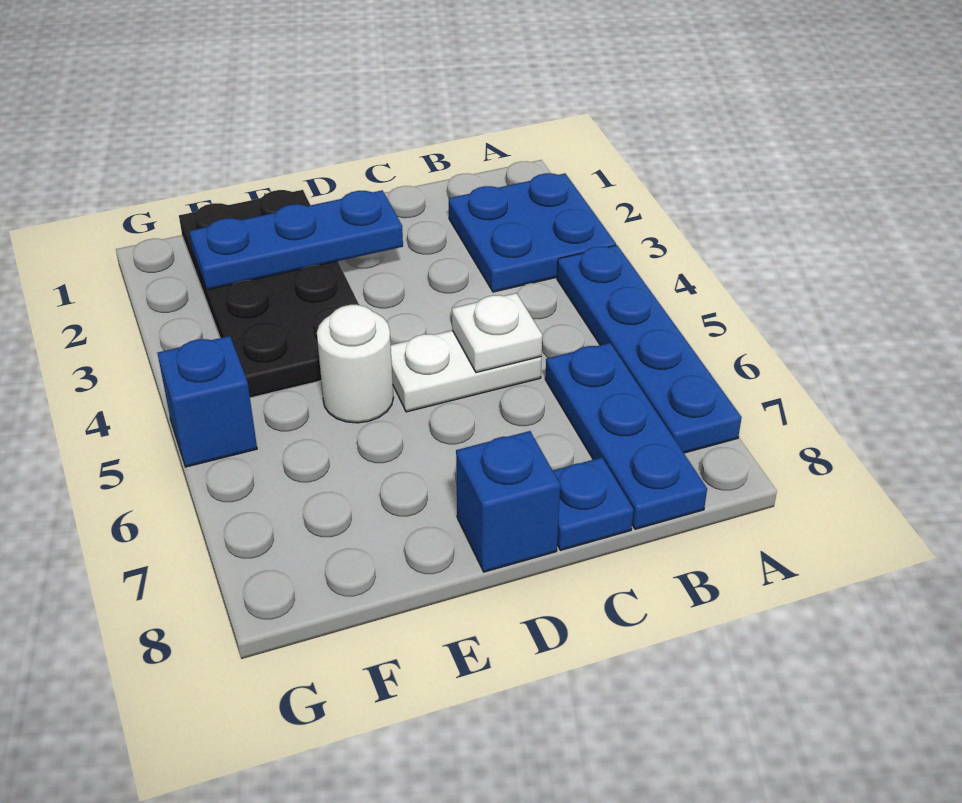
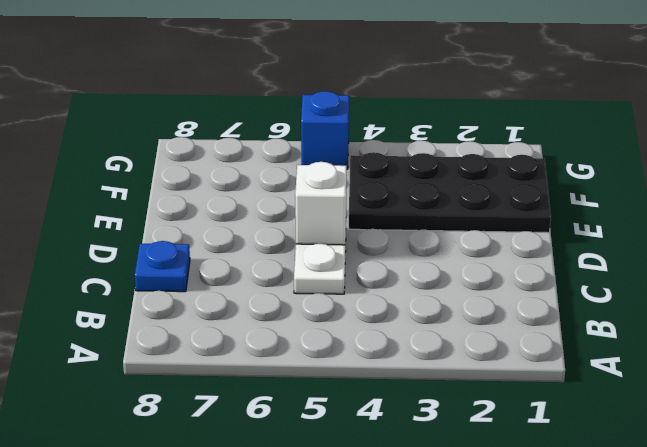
white 1x1 brick [295,162,347,245] -> none
none -> blue 2x2 plate [449,173,616,292]
none -> blue 1x4 plate [557,245,742,453]

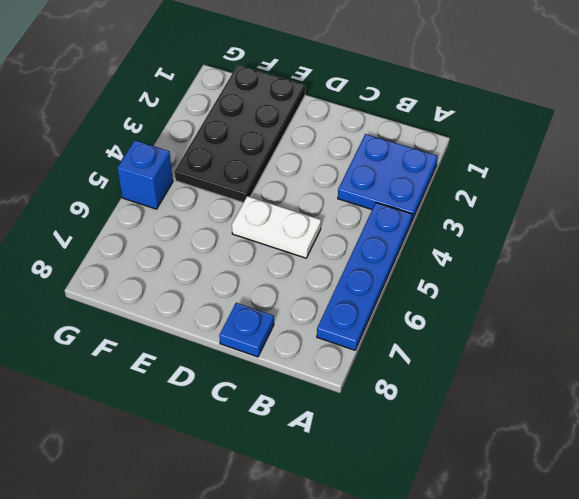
none -> blue 1x3 plate [545,343,707,529]
none -> blue 1x1 brick [456,431,560,572]

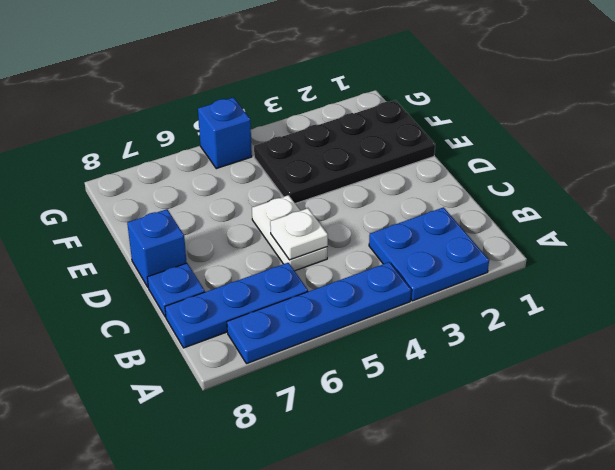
none -> white 1x1 round brick [317,305,394,423]
none -> blue 1x3 plate [189,190,403,290]

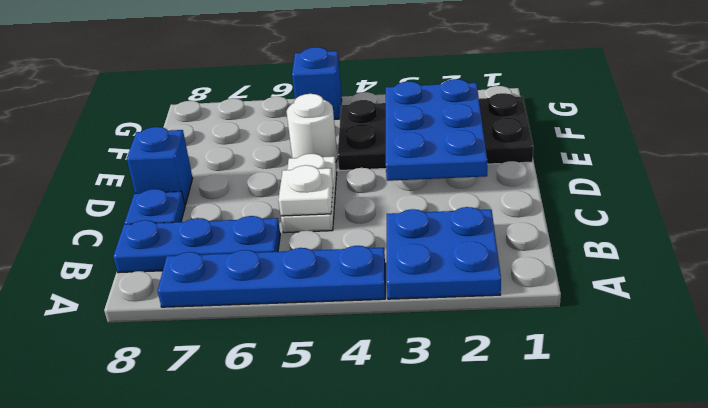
blue 2x3 plate [386,79,487,181] -> blue 1x3 plate [189,190,403,290]

